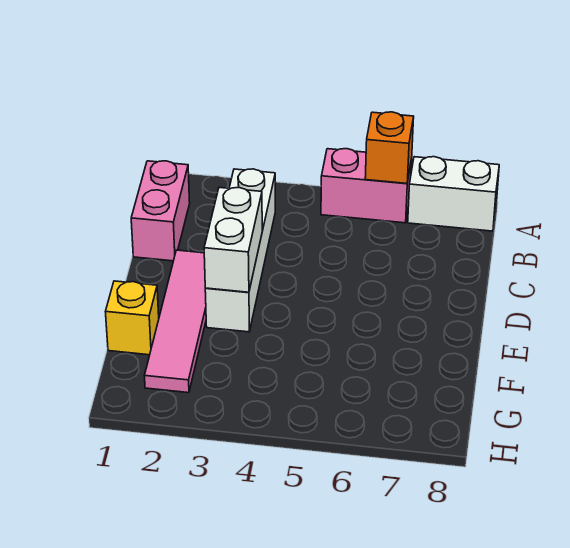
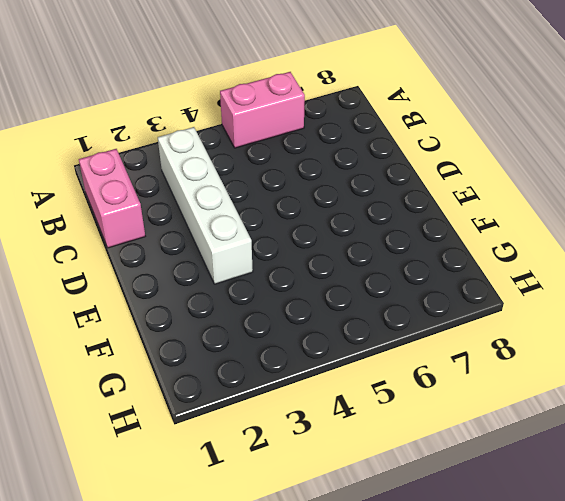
none -> white 1x2 brick [408,157,499,231]
none -> pink 1x4 tile [145,250,206,393]

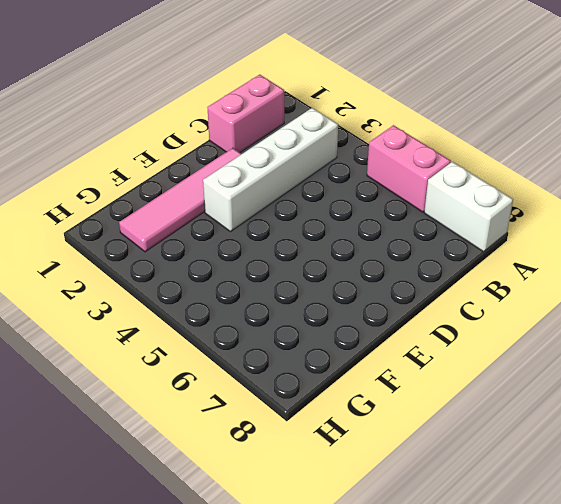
none -> yellow 1x1 brick [105,281,159,355]
none -> orange 1x1 brick [365,112,414,183]

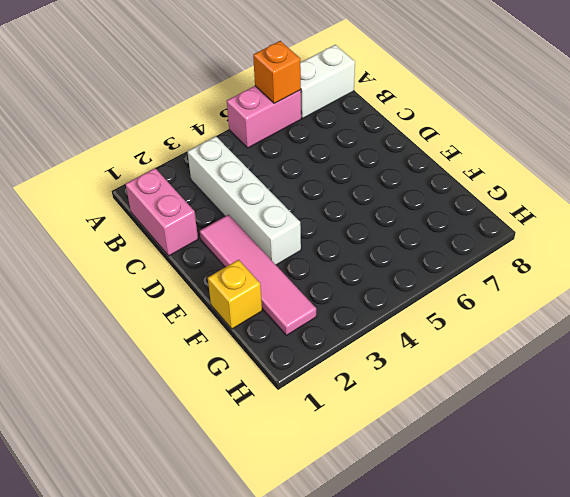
none -> white 1x2 brick [204,187,262,292]

